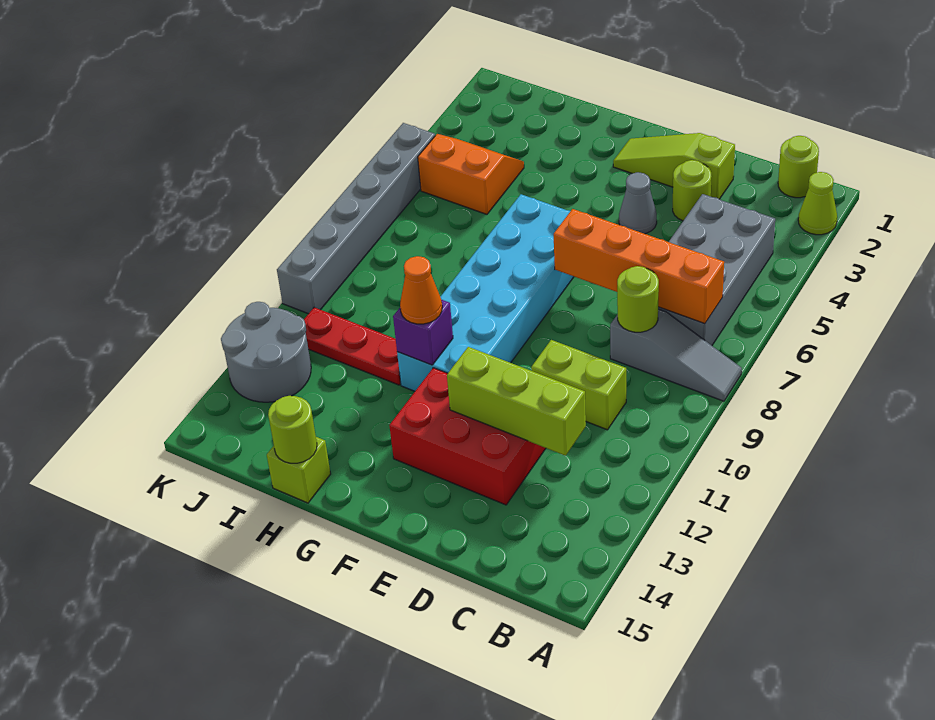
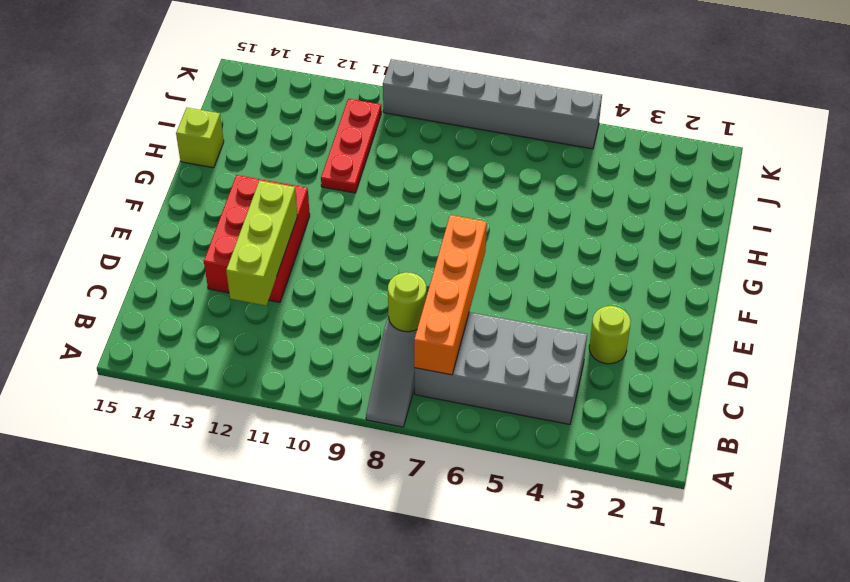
none -> lime 1x1 cone [798,172,837,235]
none -> lime 1x1 round brick [778,136,819,198]
none -> lime 1x2 brick [531,340,626,430]

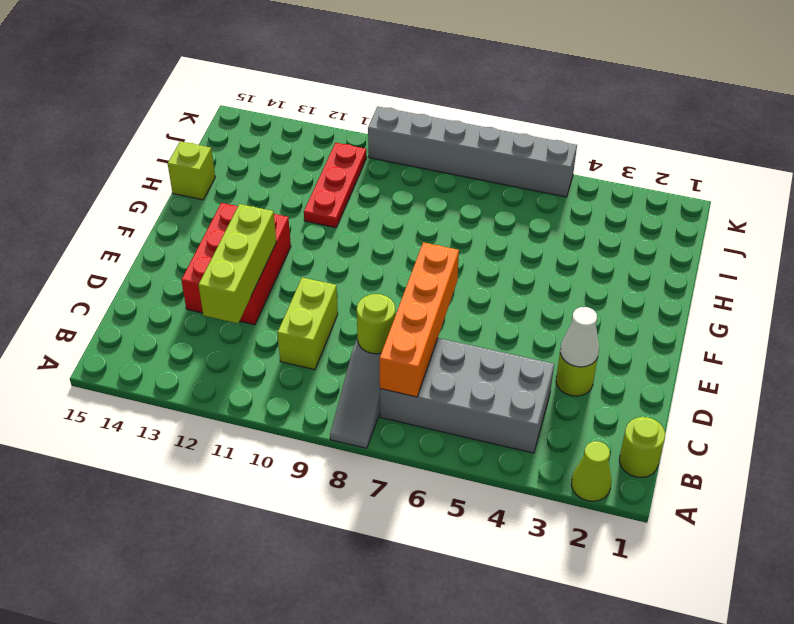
white 1x1 cone [560,307,599,367] -> none
none -> lime 1x3 slope [613,133,735,199]
none -> grey 1x1 cone [619,172,657,234]
none -> cyan 2x6 brick [397,194,574,391]

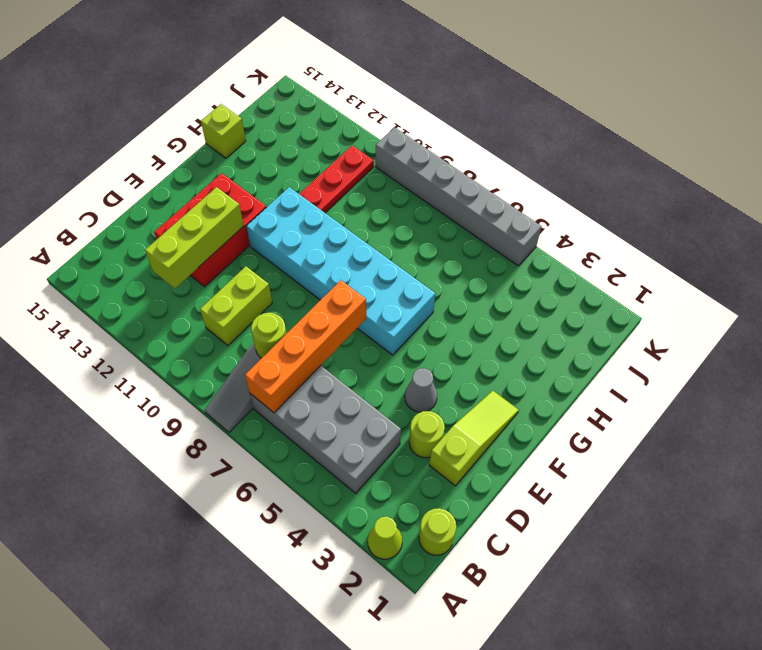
none -> orange 2x2 slope [418,134,524,214]
none -> grey 2x2 round brick [221,302,311,402]
none -> purple 1x1 brick [393,300,453,365]

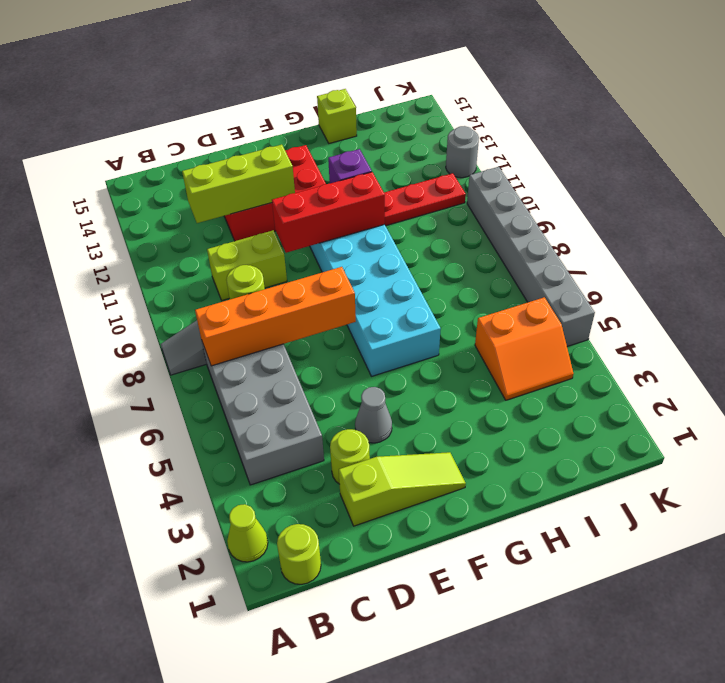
red 1x3 brick [272,172,385,253] -> none
grey 1x1 round brick [446,126,479,178] -> grey 2x2 round brick [221,302,311,402]
none -> lime 1x1 round brick [268,396,317,463]
none -> orange 1x1 cone [400,256,442,324]

